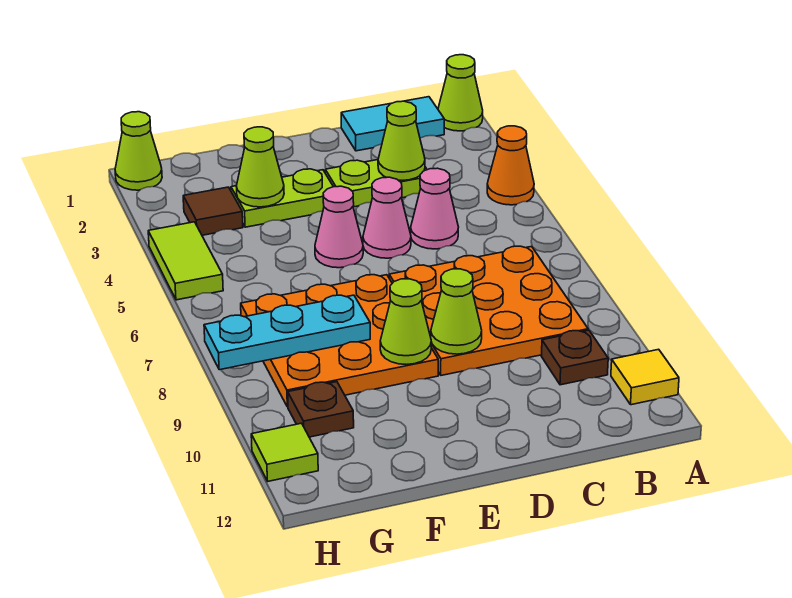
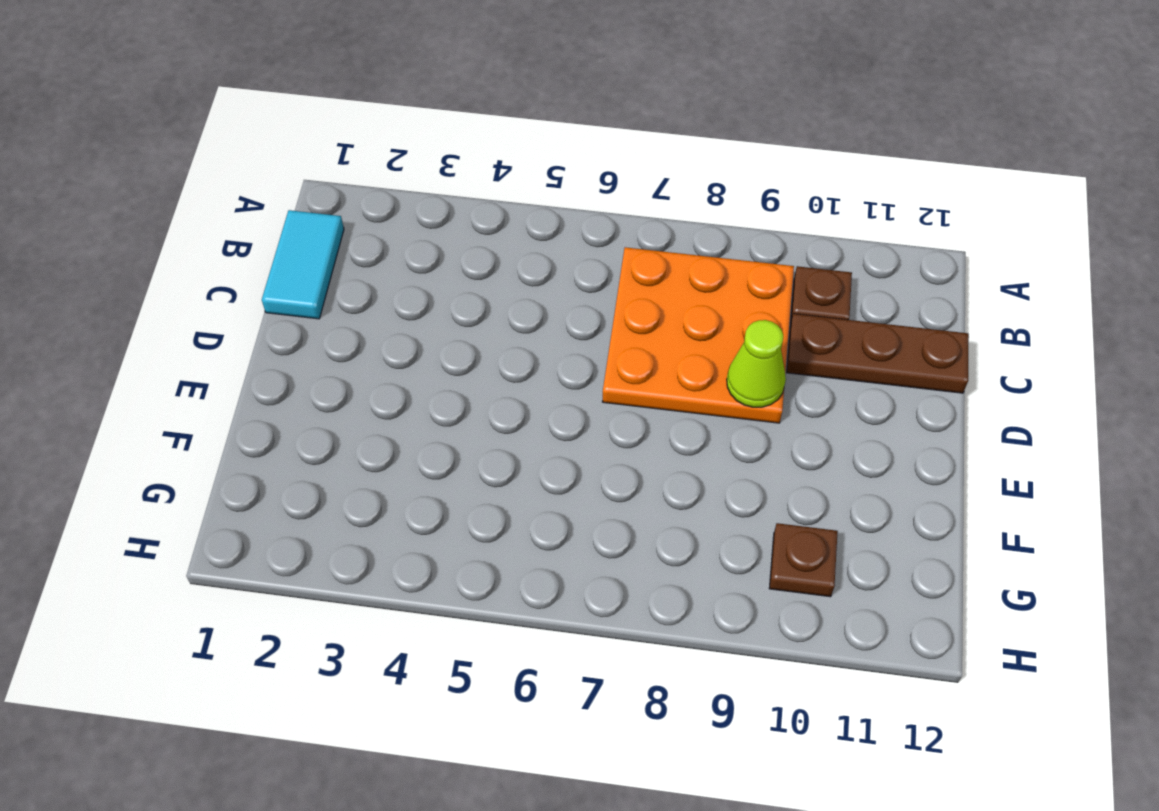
brown 1x3 plate [787,314,969,393] -> none
none -> lime 1x1 cone [438,55,483,131]
none -> orange 1x1 cone [487,126,534,205]
none -> yellow 1x1 tile [611,349,679,405]

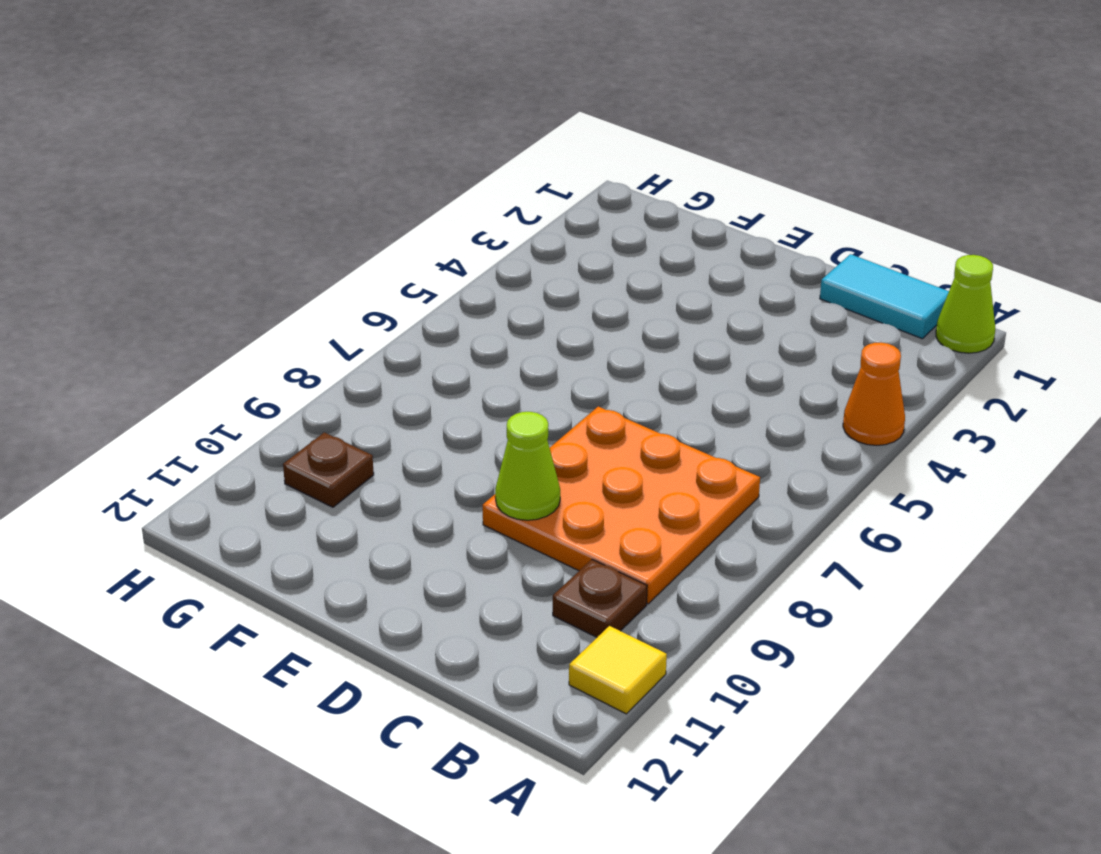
none -> lime 1x2 plate [325,160,427,207]
none -> pink 1x1 cone [411,168,458,249]
none -> pink 1x1 cone [363,177,411,258]

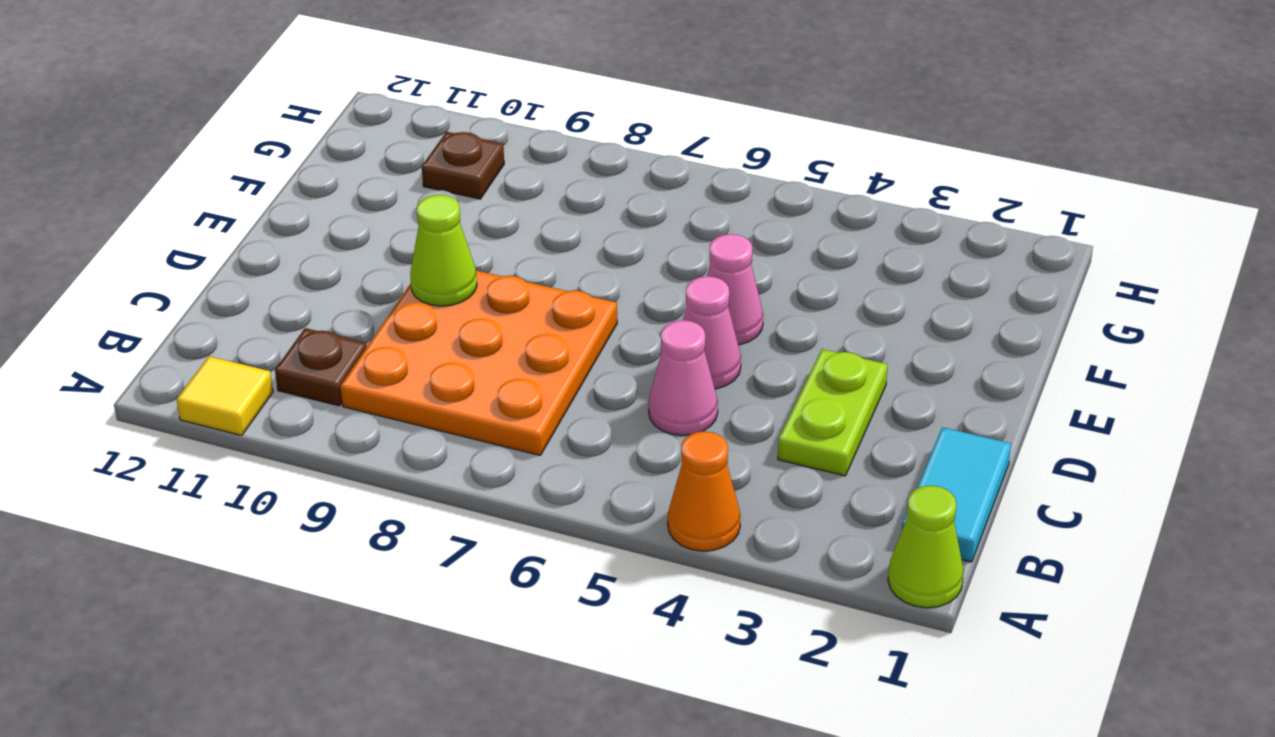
none -> lime 1x2 plate [231,169,333,227]
none -> orange 3x3 plate [241,275,438,407]
none -> brown 1x1 tile [183,187,243,235]

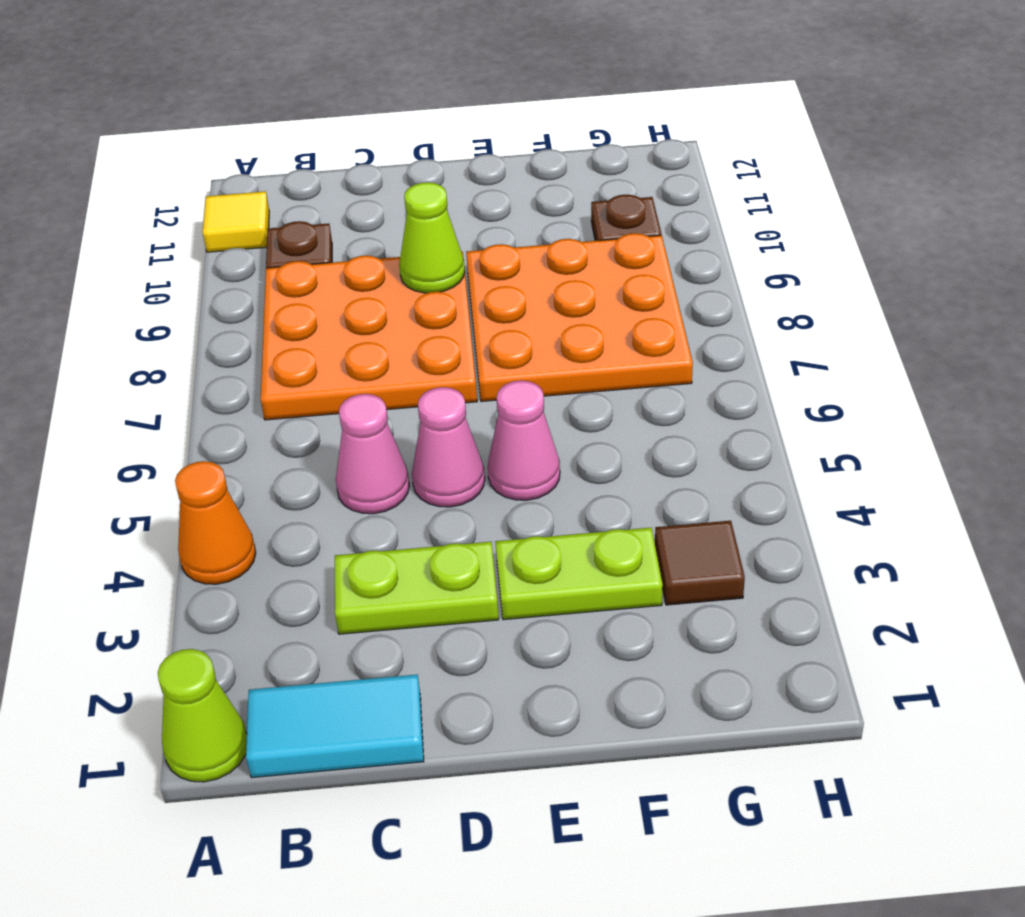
none -> lime 1x1 cone [115,112,162,190]
none -> lime 1x2 tile [148,222,223,300]
none -> lime 1x1 tile [251,423,318,481]

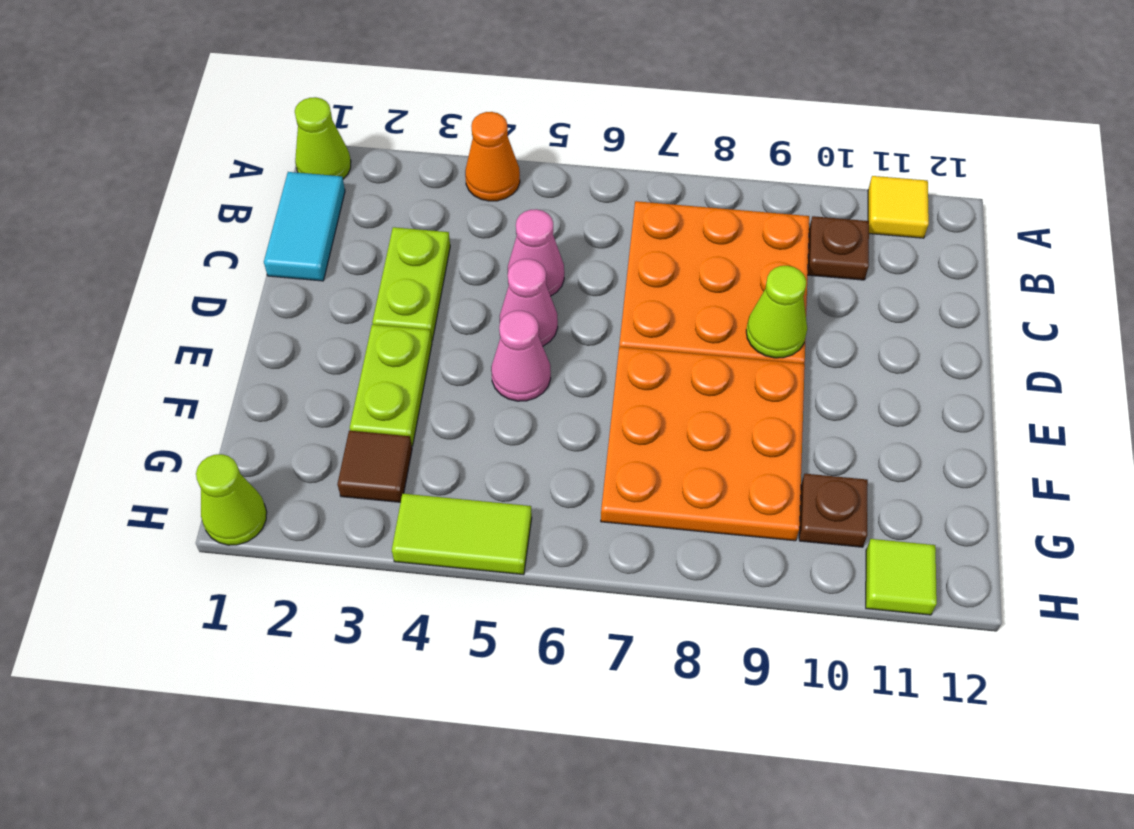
none -> lime 1x1 cone [378,101,425,180]
none -> lime 1x1 cone [380,279,431,365]
none -> lime 1x1 cone [236,127,284,207]

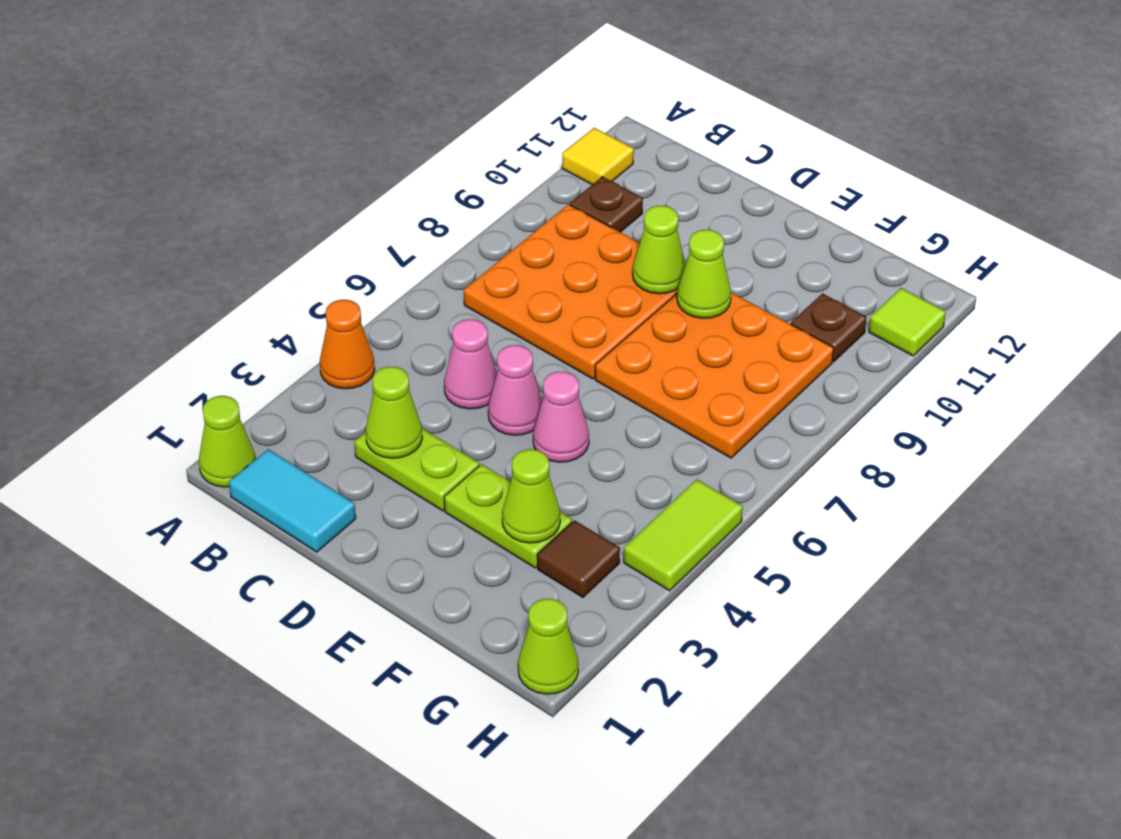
none -> cyan 1x3 plate [204,295,370,370]

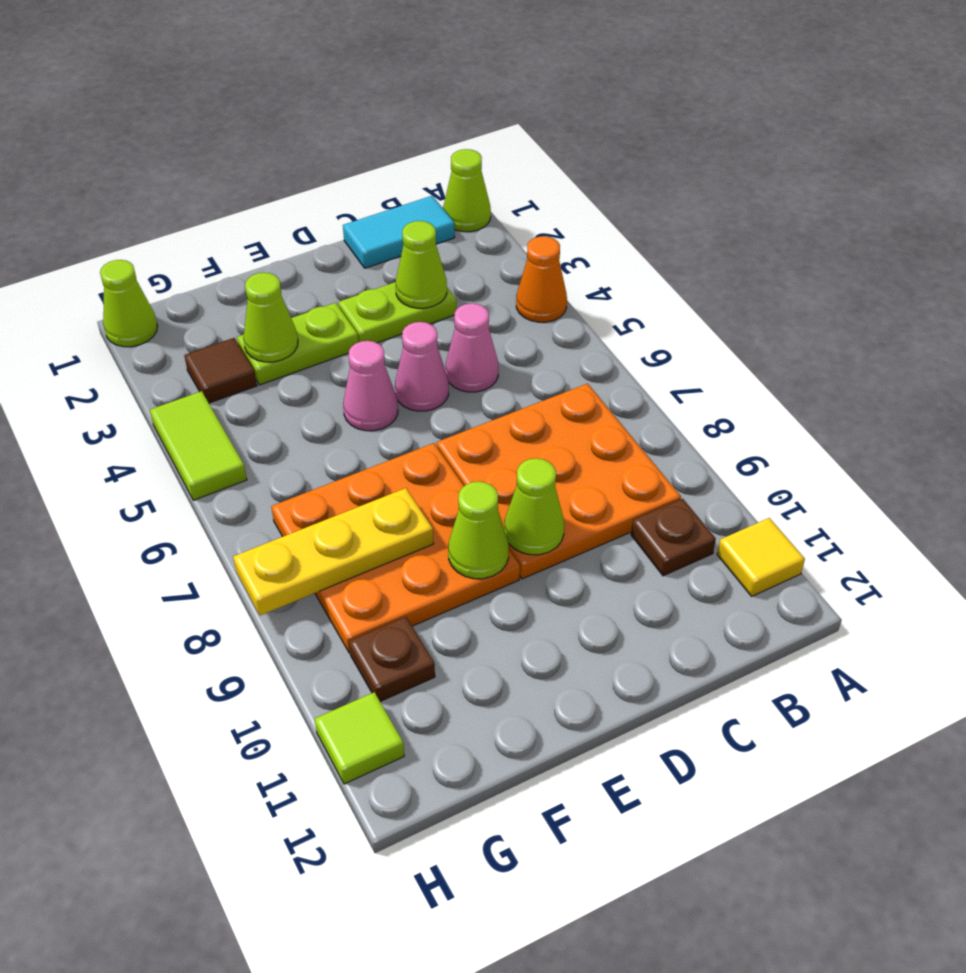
yellow 1x3 plate [233,488,434,615] -> cyan 1x3 plate [204,295,370,370]

